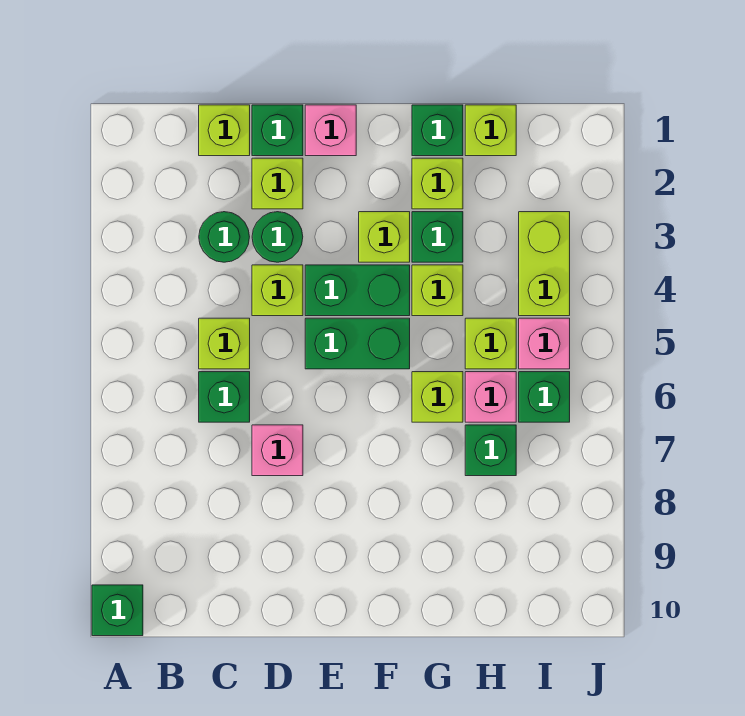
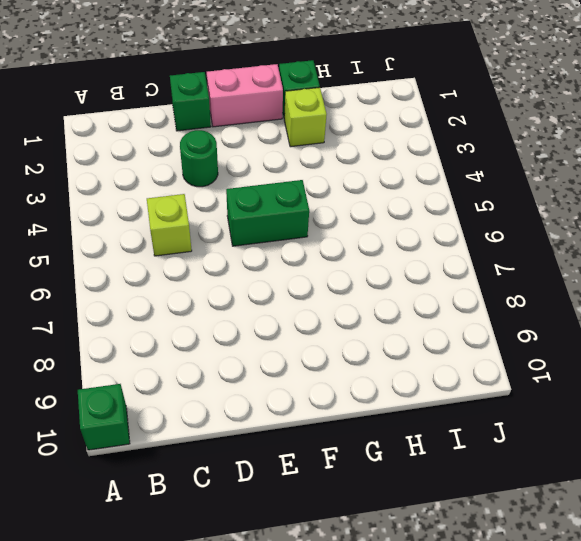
pink 1x2 brick [207,64,283,127] -> pink 1x1 brick [305,105,356,156]
none -> lime 1x1 brick [199,105,250,156]
none -> green 1x1 round brick [199,212,249,262]
none -> green 1x1 brick [199,372,250,422]

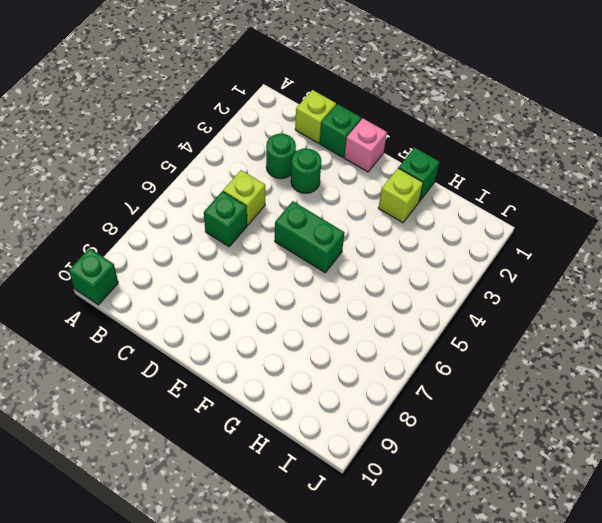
none -> lime 1x1 brick [252,158,303,209]
none -> lime 1x1 brick [252,265,303,316]
none -> pink 1x1 brick [252,425,303,476]

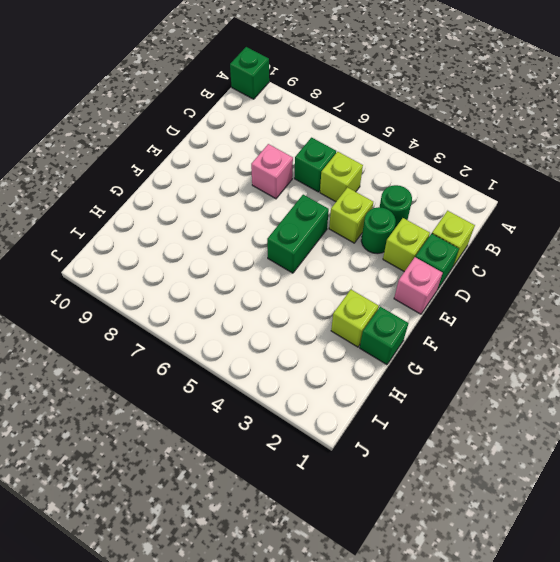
none -> green 1x2 brick [305,265,410,316]
none -> lime 1x1 brick [359,212,410,262]
none -> green 1x1 brick [412,212,463,262]

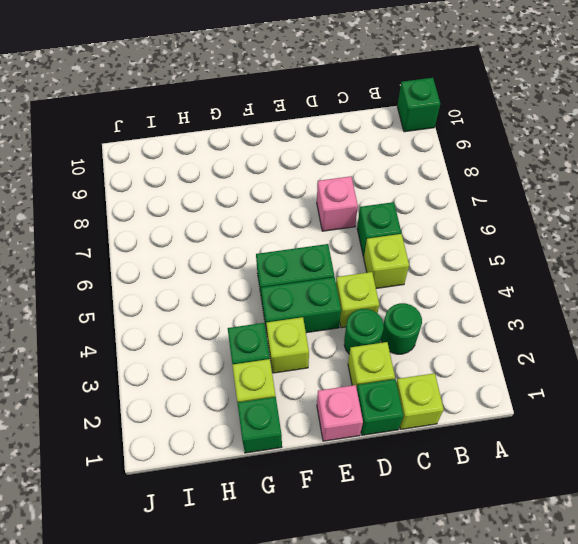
none -> lime 1x1 brick [412,265,463,316]
none -> lime 1x1 brick [412,372,463,422]
none -> lime 1x1 brick [465,105,516,156]

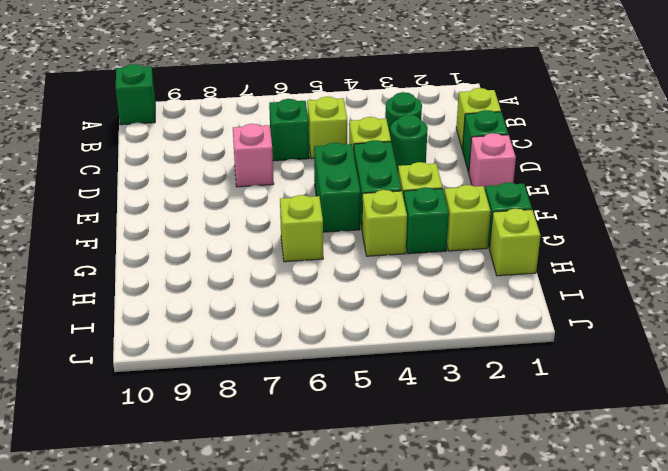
none -> lime 1x1 brick [252,158,303,209]
none -> lime 1x1 brick [465,318,516,369]
none -> pink 1x1 brick [465,372,516,422]

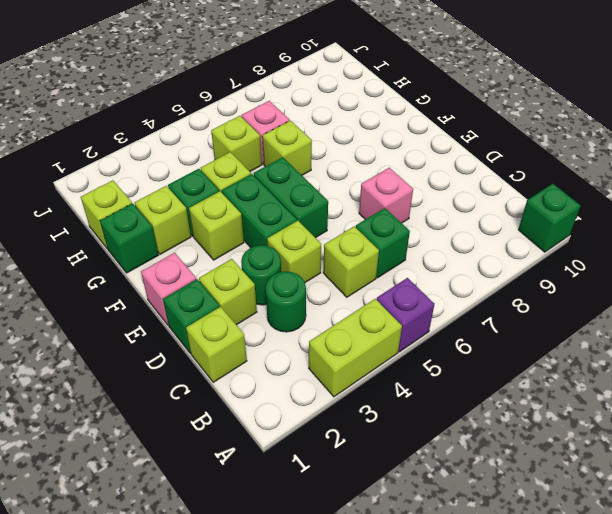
lime 1x2 brick [309,299,402,397] -> lime 1x2 brick moved to [519,212,570,316]
purple 1x1 brick [377,278,434,352] -> none
none -> green 1x1 brick [465,425,516,476]
none -> pink 1x1 brick [519,318,570,369]
none -> green 1x1 brick [519,372,570,422]

